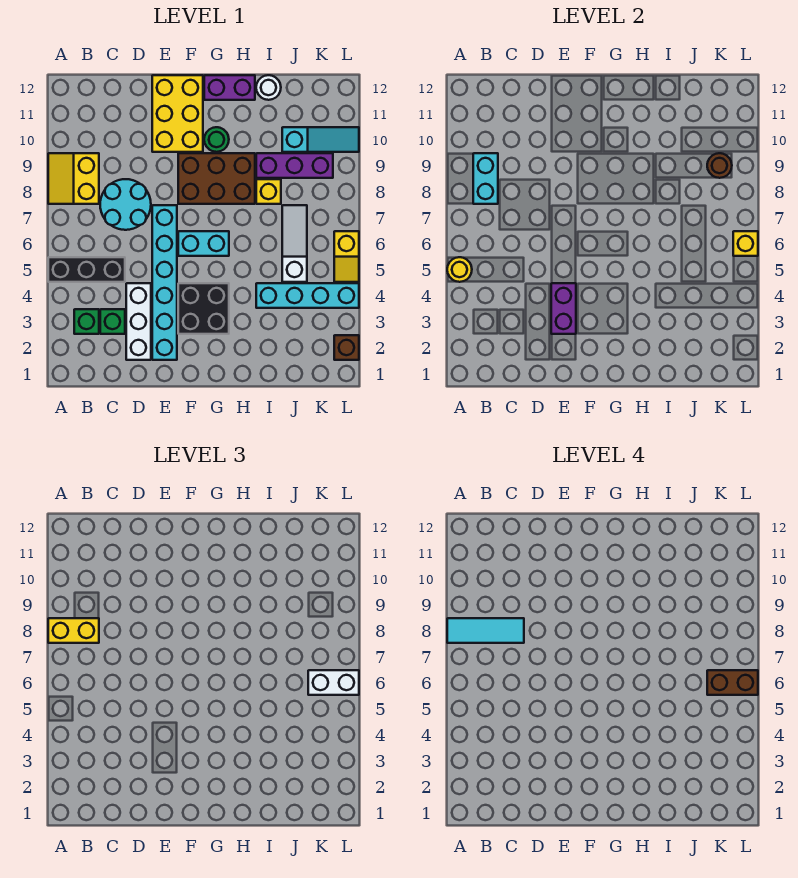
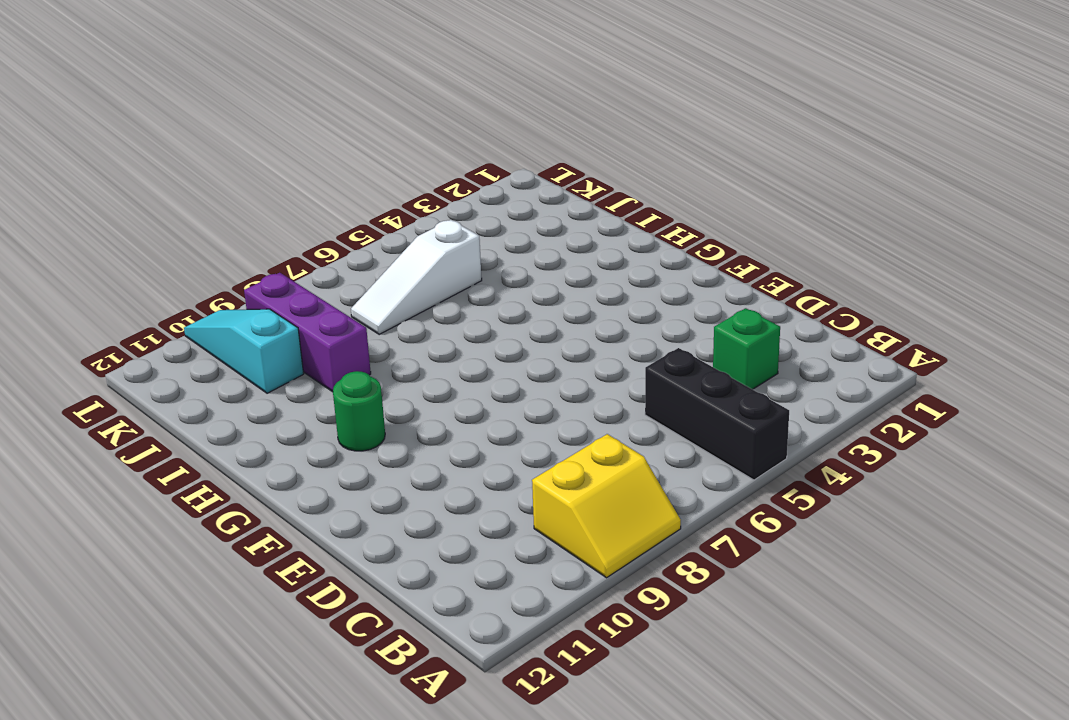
none -> green 1x1 brick [74,309,99,334]
none -> cyan 2x2 round brick [100,179,151,230]
none -> white 1x3 brick [126,283,151,360]
none -> cyan 1x6 brick [152,205,177,360]

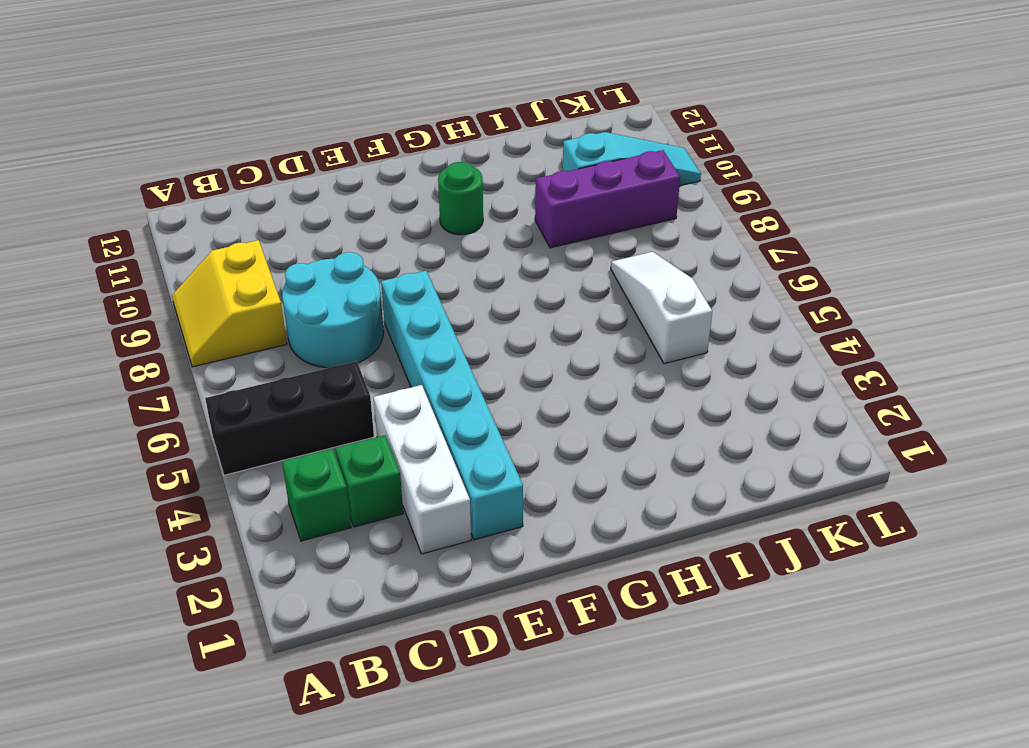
none -> yellow 2x3 brick [152,75,203,152]
none -> black 2x2 brick [178,283,229,334]
none -> cyan 1x2 brick [178,231,229,256]
none -> brown 2x3 brick [178,153,255,204]

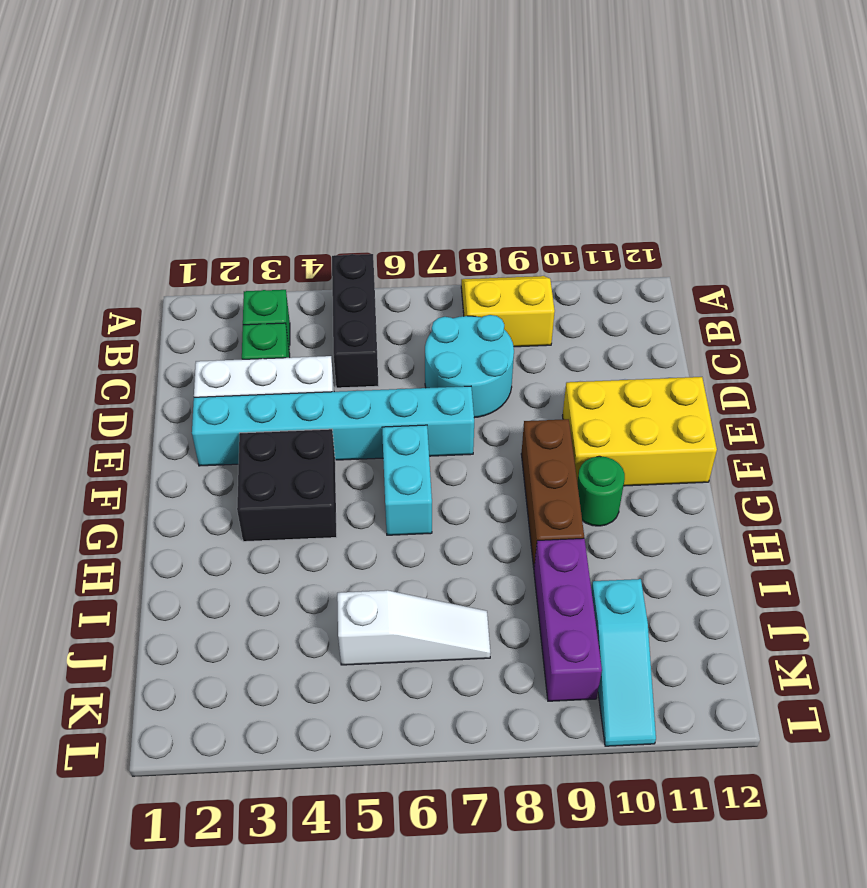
brown 1x3 brick [521,419,584,568] -> brown 2x3 brick [178,153,255,204]
none -> purple 1x2 brick [204,75,255,100]
none -> cyan 1x4 brick [256,283,359,308]
none -> yellow 1x1 brick [256,179,281,204]
none -> white 1x1 round brick [256,75,281,100]

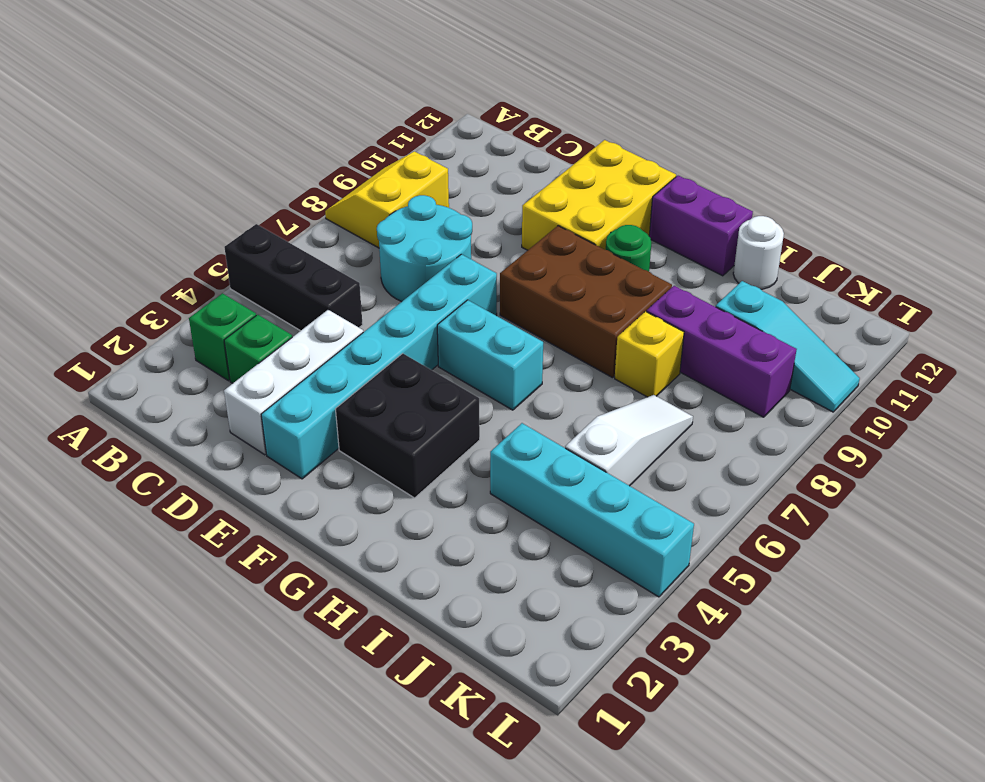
none -> brown 1x1 brick [334,335,359,360]
none -> yellow 1x2 slope [334,231,359,282]
none -> yellow 1x1 round brick [447,257,472,282]
none -> cyan 1x2 brick [473,153,498,204]

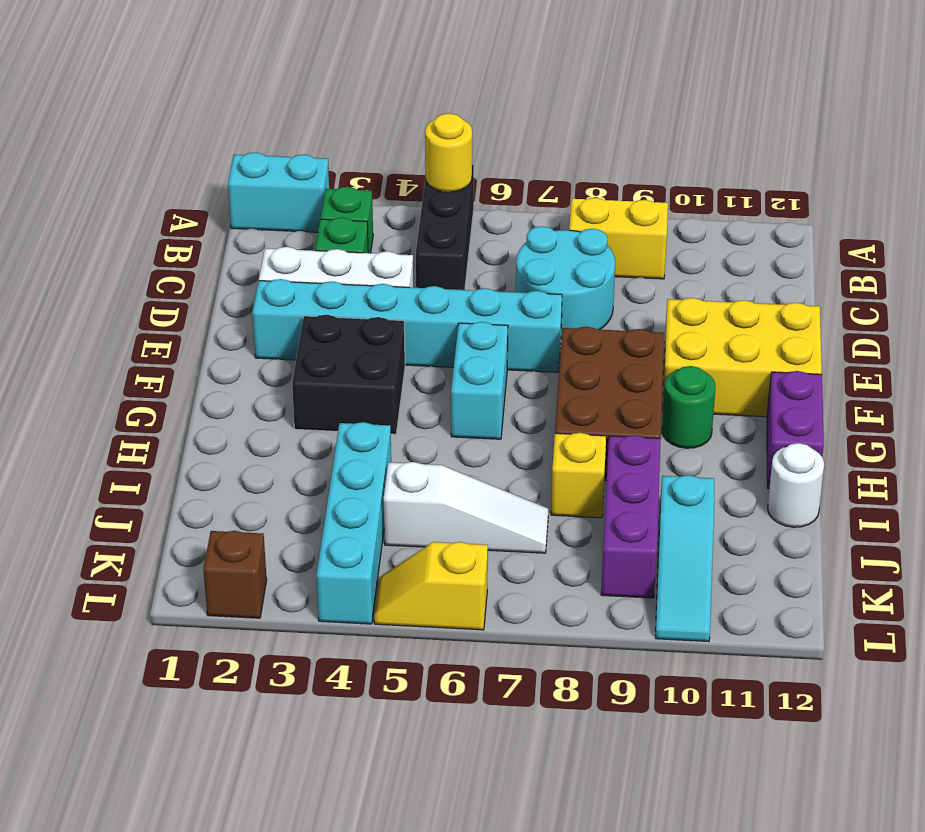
cyan 1x2 brick [228,152,329,232] -> cyan 1x2 brick moved to [473,153,498,204]
none -> purple 1x2 brick [551,283,576,334]
none -> brown 1x1 round brick [707,153,732,178]
none -> yellow 1x1 brick [733,231,758,256]
none -> yellow 1x2 brick [48,618,99,643]

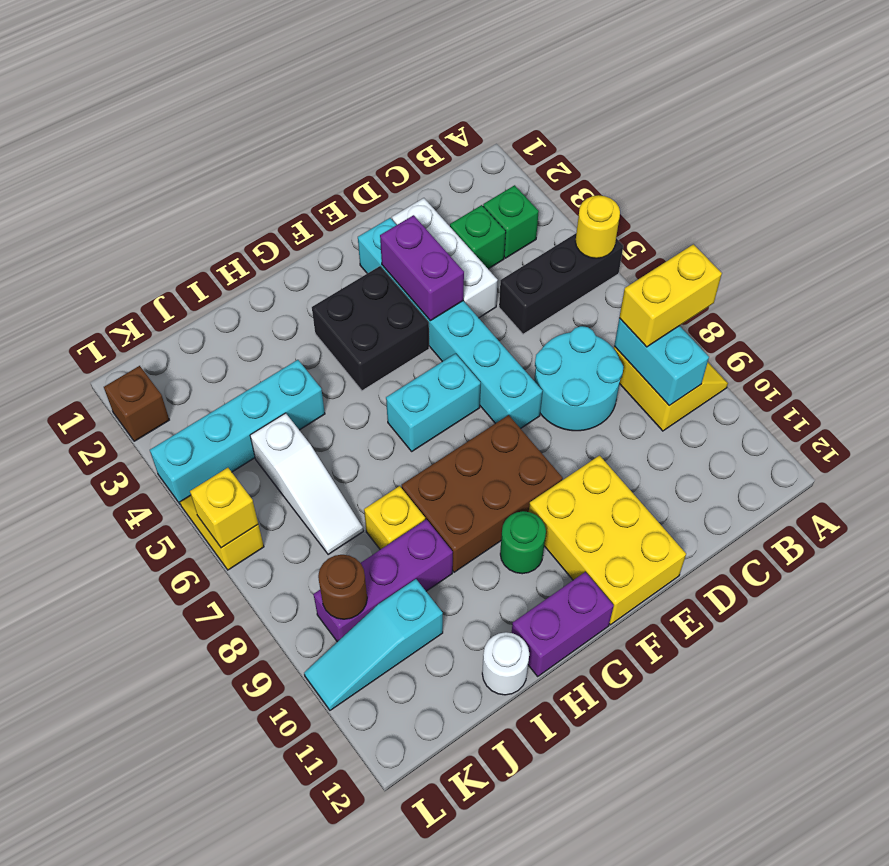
none -> white 1x2 brick [308,670,359,695]
none -> cyan 1x3 tile [447,618,524,643]
none -> brown 1x2 brick [707,670,758,695]

